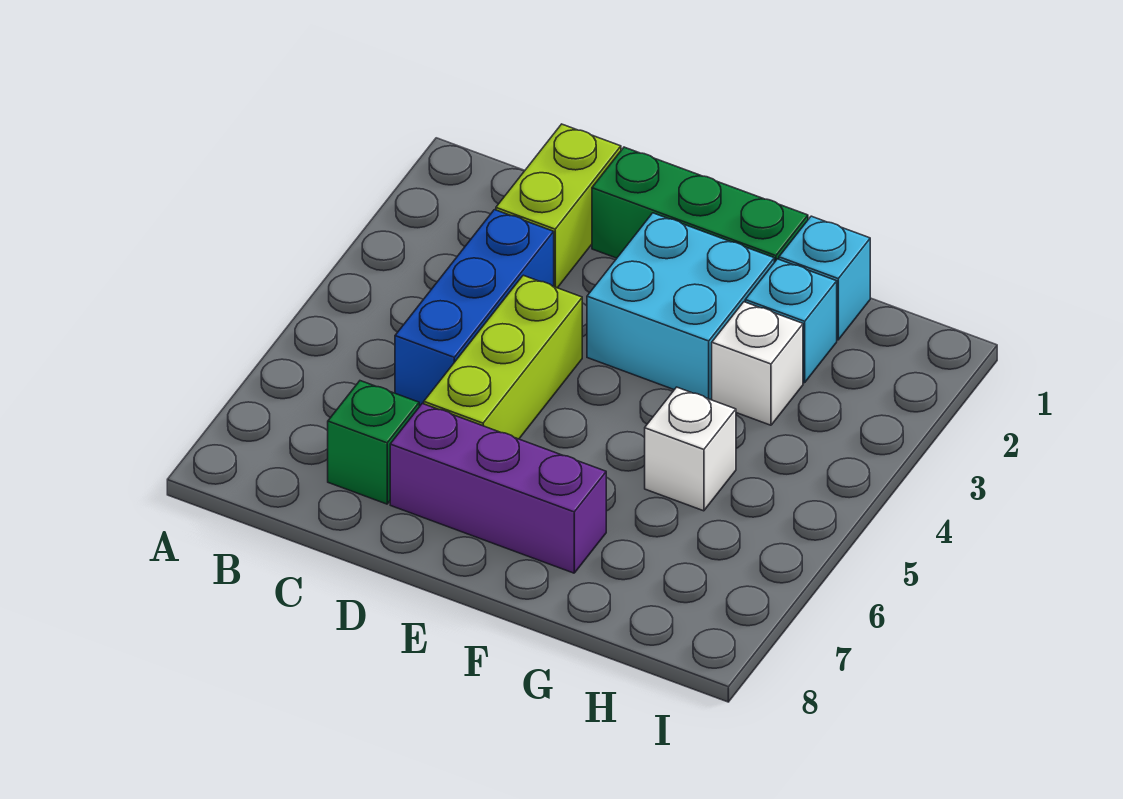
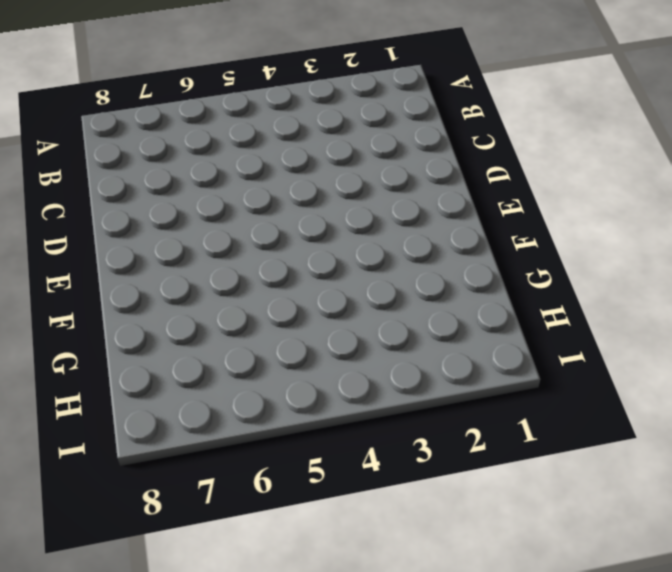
none -> lime 1x2 brick [496,124,621,288]
none -> blue 1x3 brick [395,210,554,406]

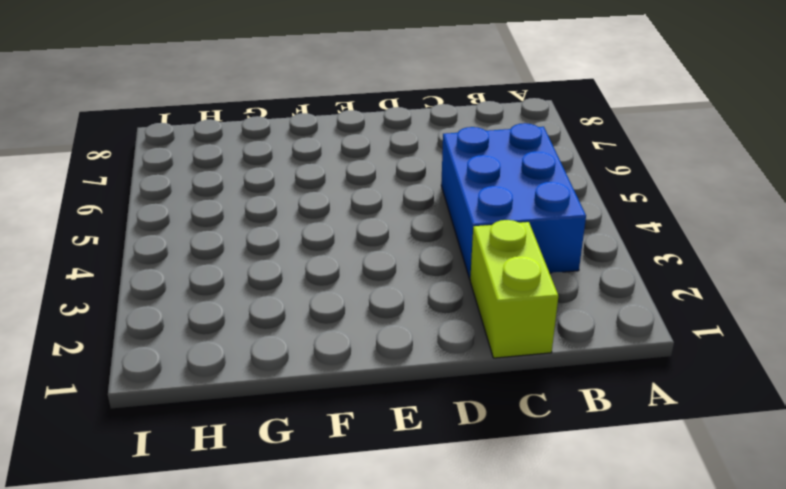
blue 2x3 brick [441,123,586,279] -> blue 1x3 brick [395,210,554,406]
none -> green 1x1 brick [328,381,419,504]
none -> green 1x3 brick [592,147,808,262]

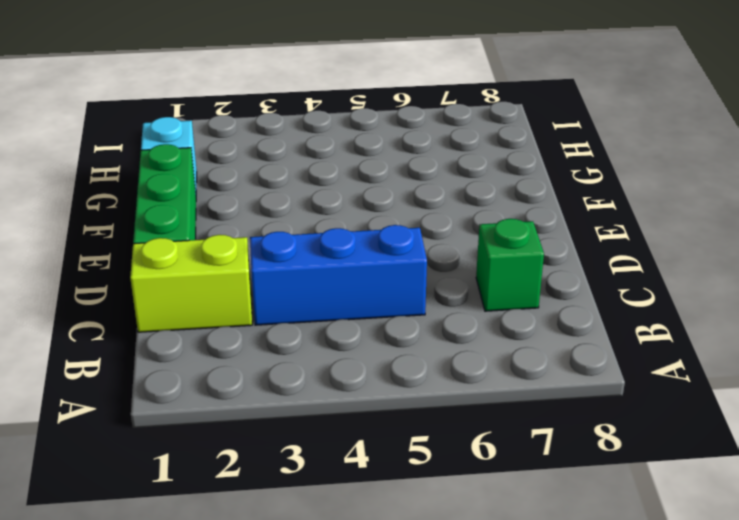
none -> lime 1x3 brick [424,275,582,439]
none -> purple 1x3 brick [390,404,606,573]

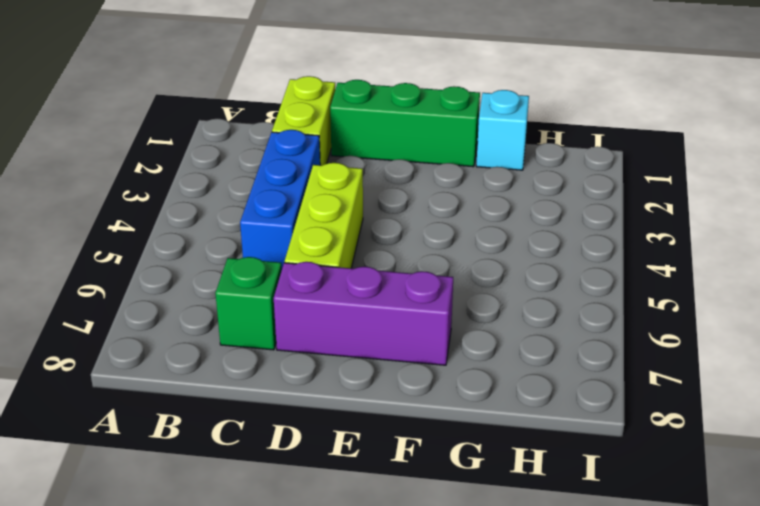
none -> cyan 2x2 brick [587,213,774,400]
none -> cyan 1x1 brick [745,259,837,383]

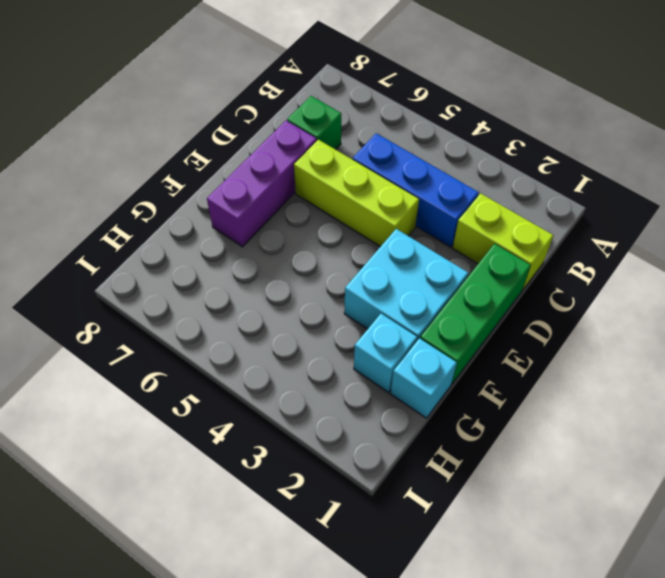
none -> white 1x1 brick [712,302,803,425]
none -> white 1x1 brick [645,387,736,511]

